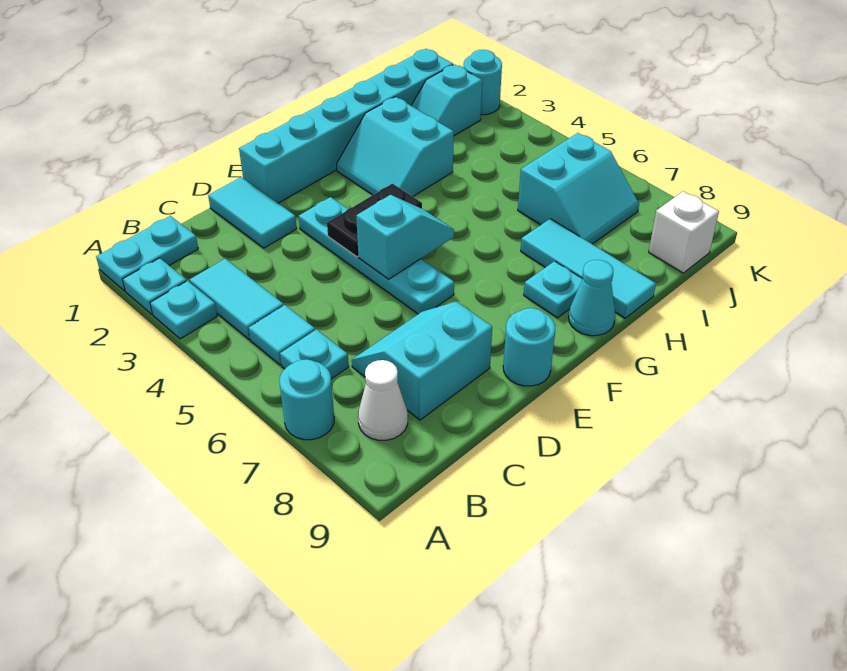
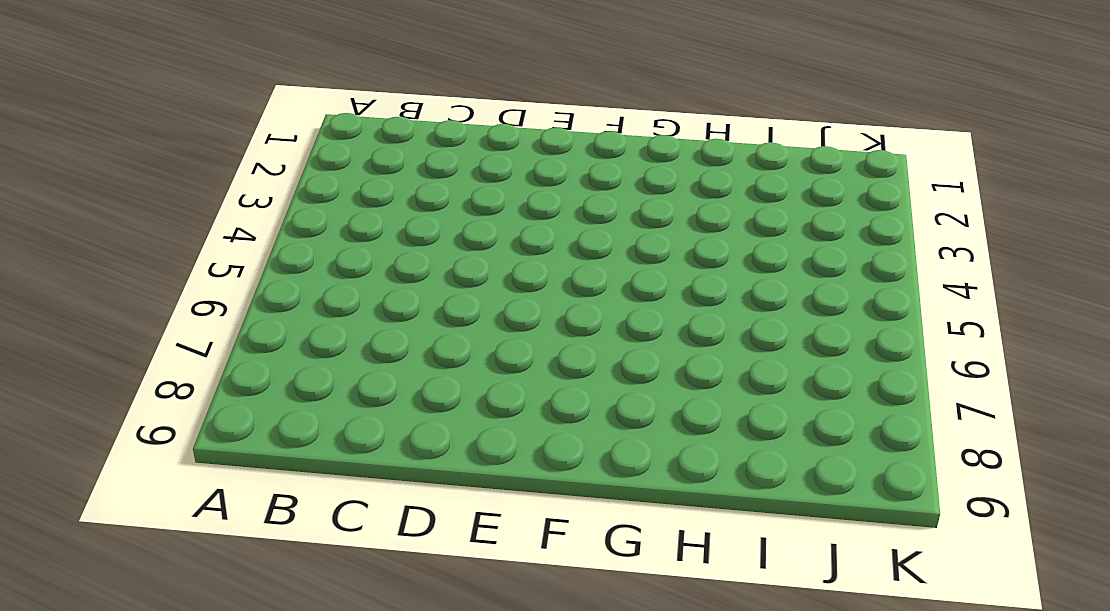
none -> cyan 1x2 plate [96,216,198,291]
none -> cyan 1x1 plate [123,258,186,314]
none -> cyan 1x1 plate [150,281,217,339]

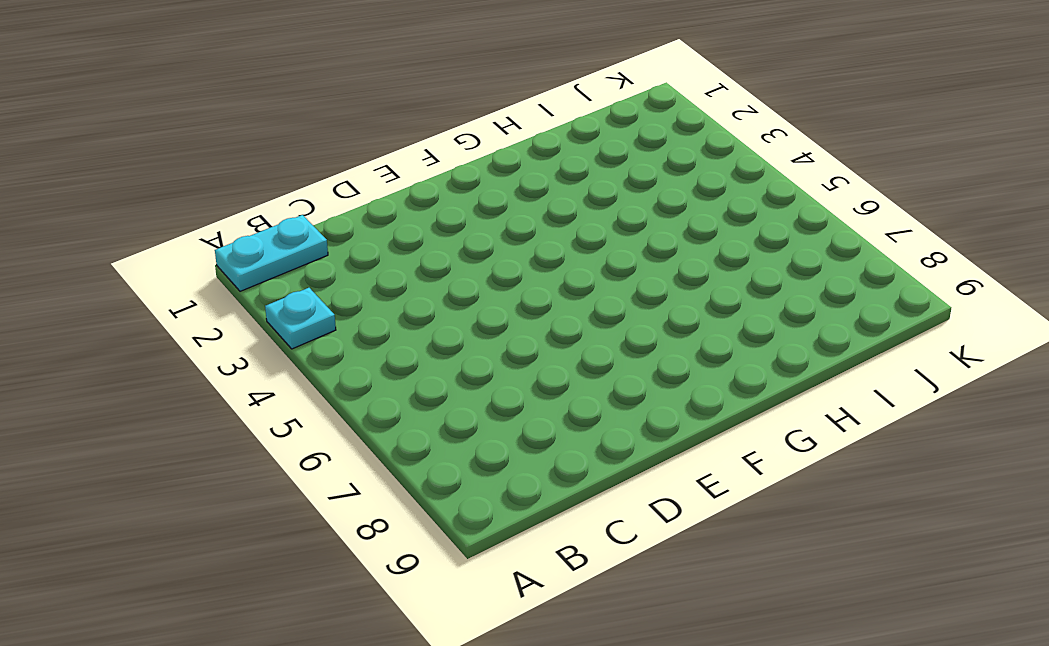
none -> cyan 1x1 plate [123,258,186,314]
none -> cyan 1x1 round brick [279,359,334,440]
none -> cyan 1x2 tile [189,259,284,339]

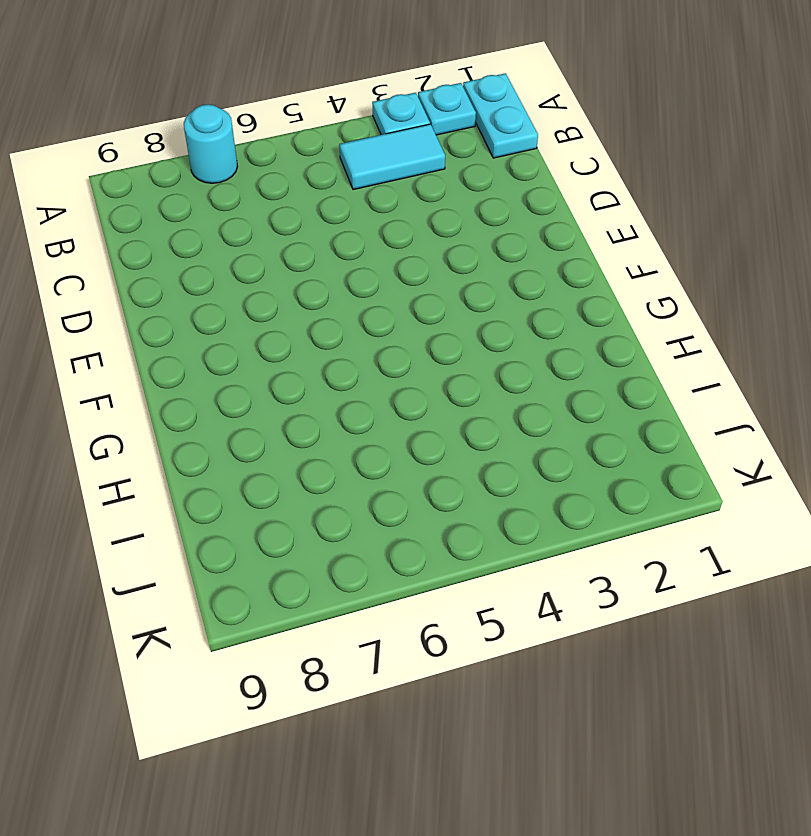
none -> cyan 1x1 tile [249,305,315,365]
none -> cyan 1x1 plate [280,330,349,379]
none -> white 1x1 cone [358,360,408,440]

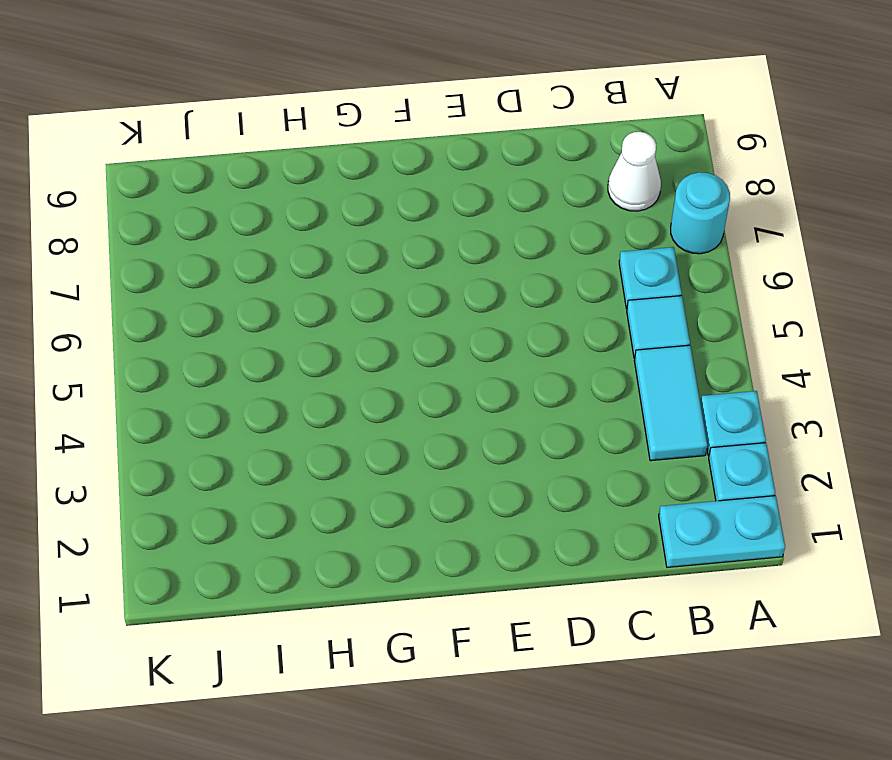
none -> cyan 2x2 slope [352,301,492,420]
none -> cyan 1x2 tile [208,177,297,248]
none -> cyan 1x6 brick [239,49,453,203]

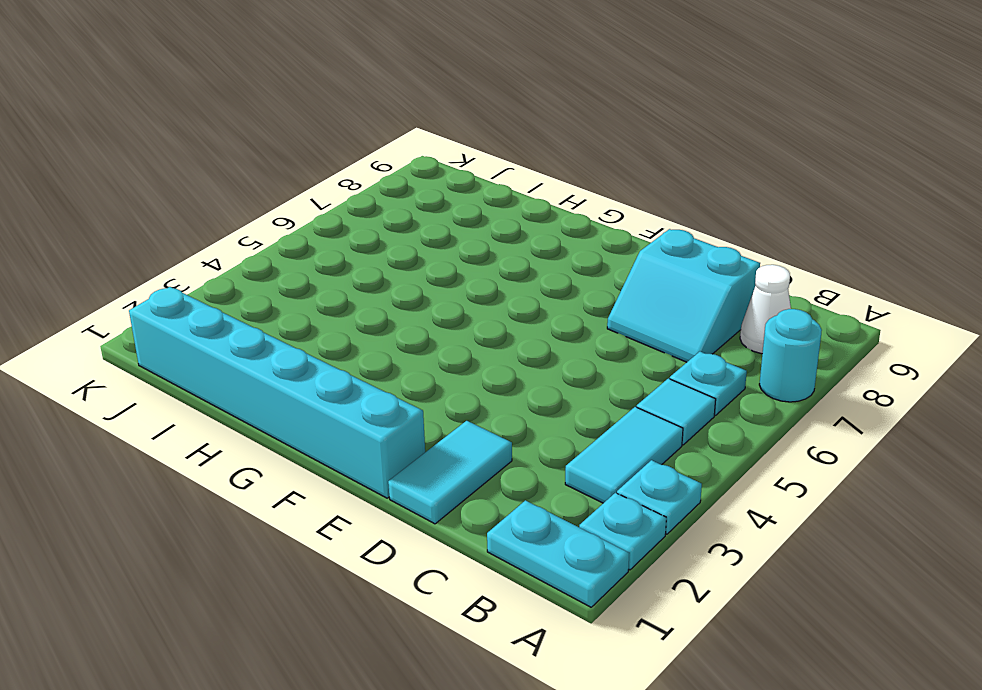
none -> cyan 1x4 plate [299,197,454,314]
none -> cyan 1x1 round brick [503,308,555,386]
none -> cyan 2x2 slope [337,97,454,196]

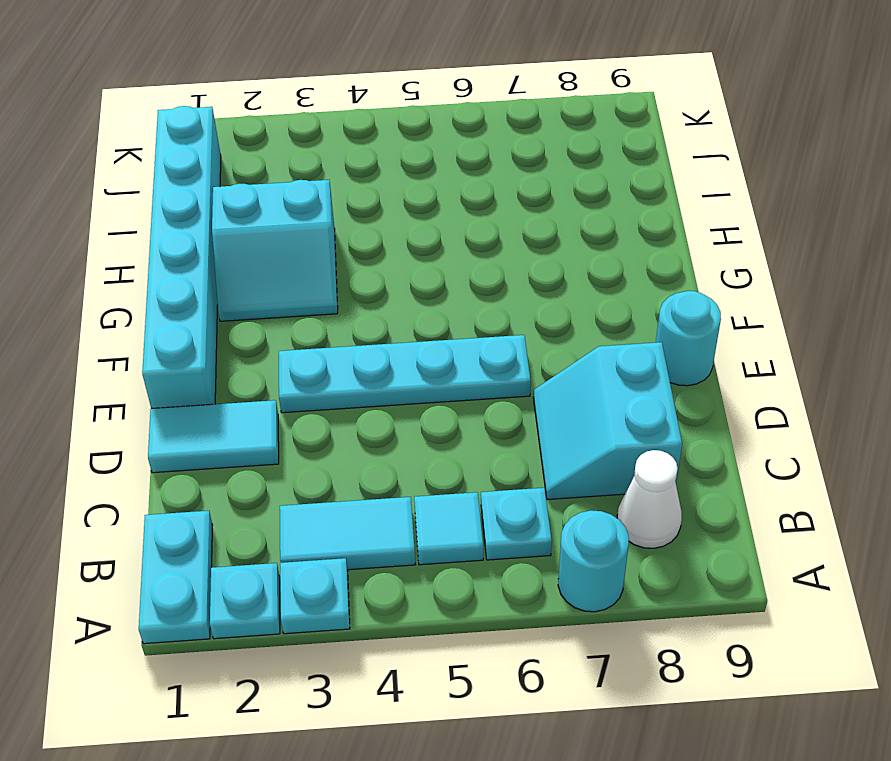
none -> cyan 1x1 plate [524,261,582,318]
none -> cyan 1x1 cone [569,260,615,336]
none -> cyan 1x3 tile [521,219,656,318]

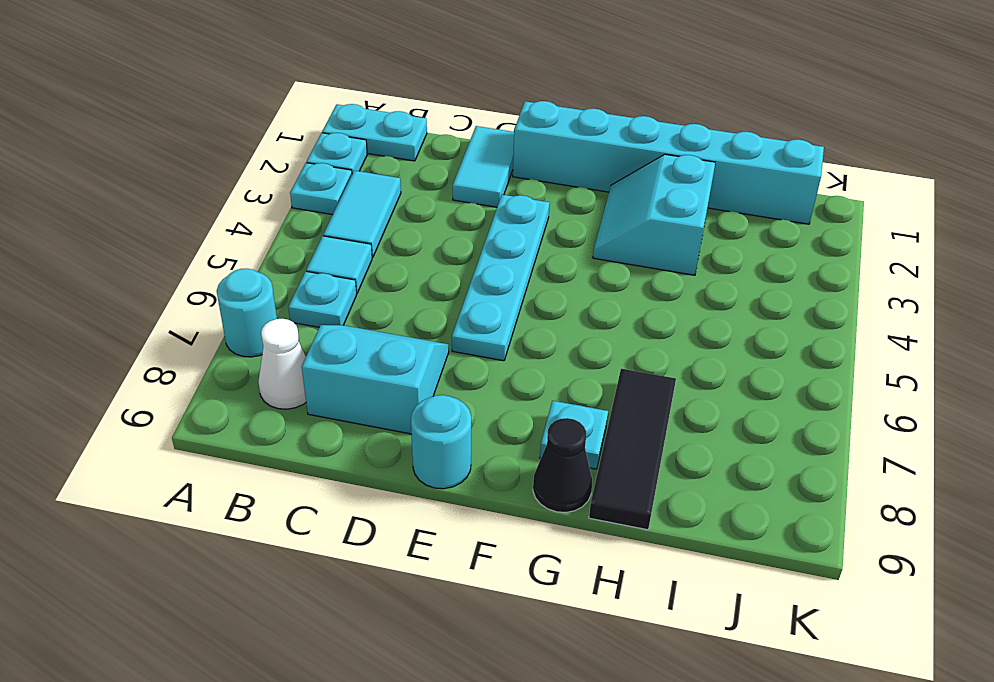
black 1x1 cone [533,418,592,512] -> cyan 1x1 cone [569,260,615,336]
black 1x3 tile [589,369,676,530] -> cyan 1x3 tile [521,219,656,318]
none -> cyan 1x2 slope [411,64,482,136]
none -> cyan 2x2 slope [518,133,639,244]
none -> white 1x1 brick [649,191,719,273]

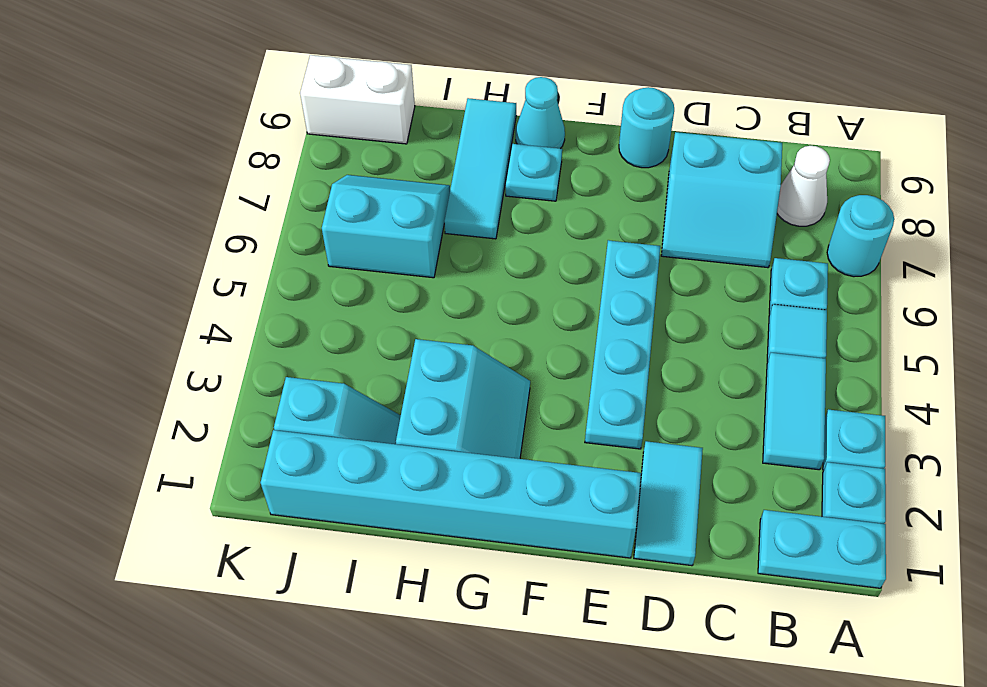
white 1x2 brick [300,55,415,144] -> white 1x1 brick [649,191,719,273]
none -> cyan 1x1 round brick [464,50,502,115]
none -> black 1x2 plate [327,184,422,257]
none -> cyan 1x2 slope [356,195,454,279]

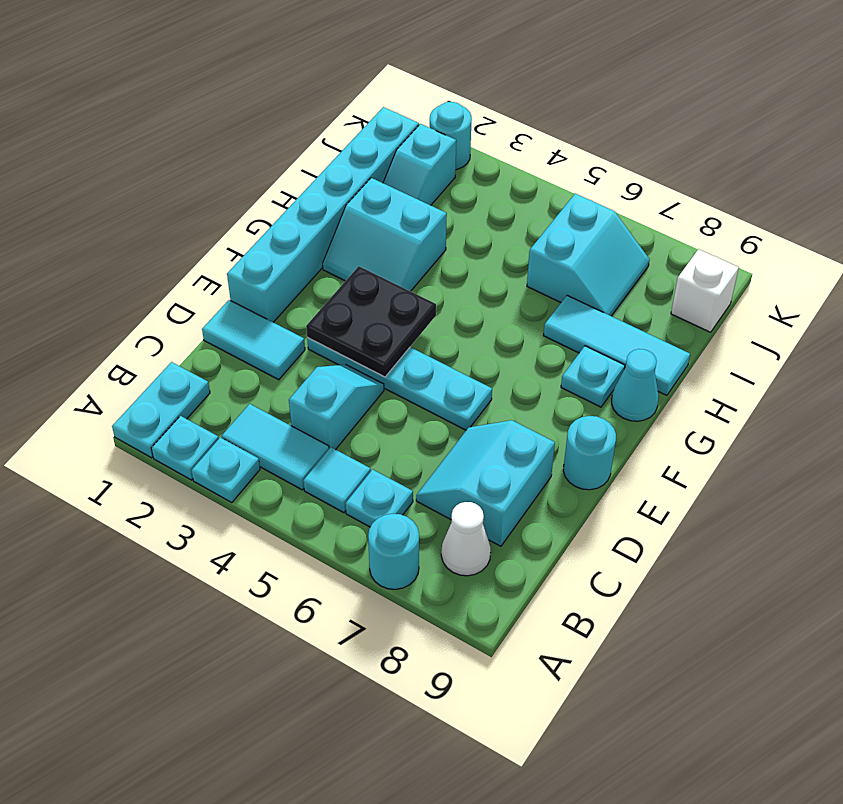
cyan 1x2 slope [289,364,384,450] -> cyan 1x2 slope moved to [356,195,454,279]
black 2x2 plate [306,266,436,377] -> black 1x2 plate [327,184,422,257]

